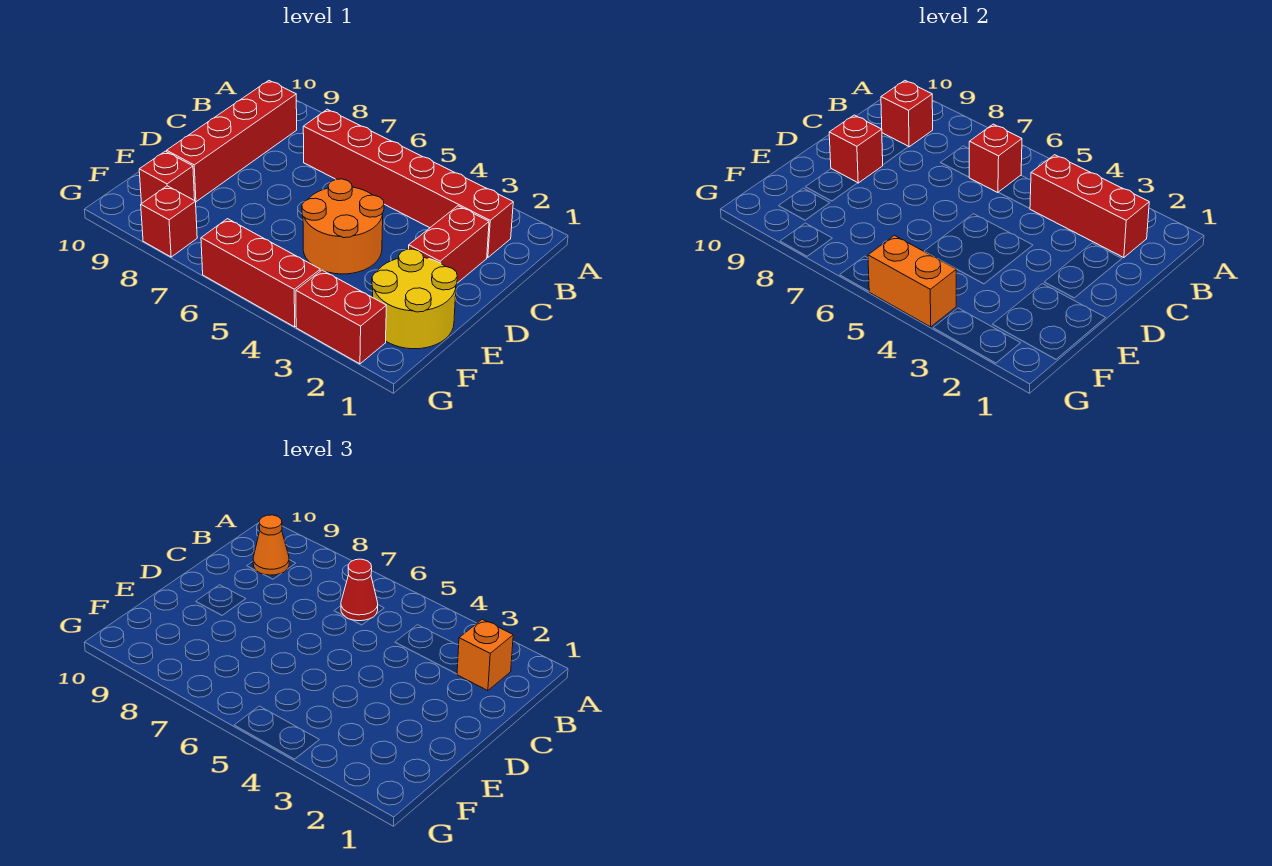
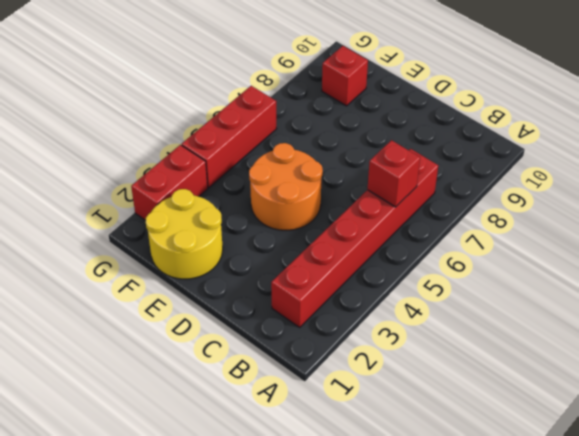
none -> red 1x4 brick [167,81,297,202]
none -> red 1x2 brick [409,206,489,283]
none -> red 1x1 brick [141,186,197,257]

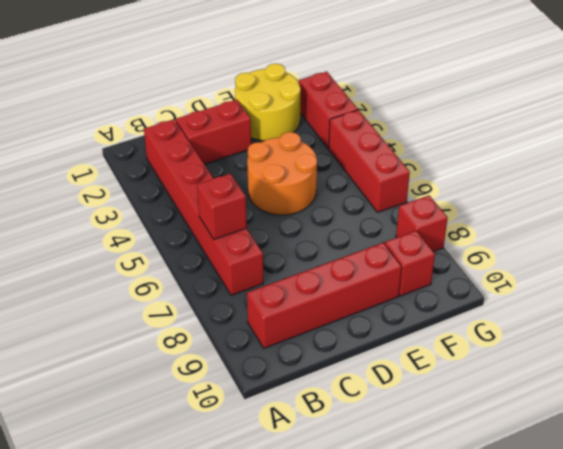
none -> red 1x3 brick [1030,155,1149,258]
none -> red 1x1 brick [881,81,933,147]
none -> red 1x1 brick [829,115,883,183]

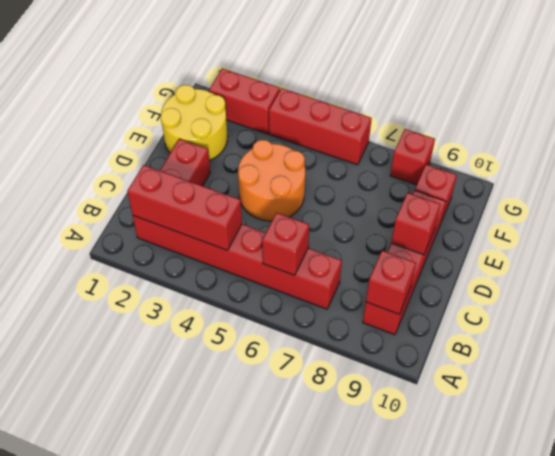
none -> orange 1x2 brick [868,235,956,327]
none -> orange 1x1 brick [457,619,513,691]
none -> red 1x1 cone [341,559,378,621]

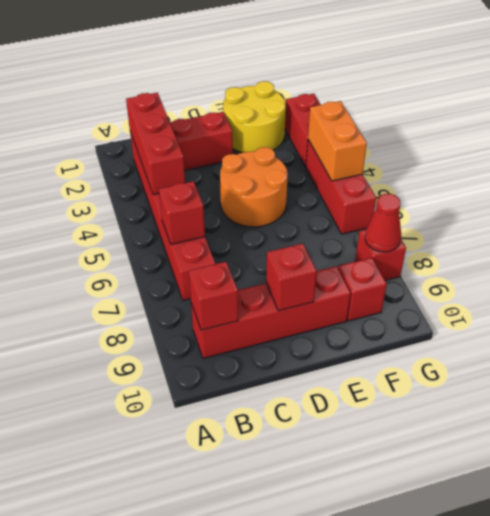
red 1x1 cone [365,194,401,252] -> red 1x1 cone moved to [341,559,378,621]
none -> orange 1x1 brick [457,619,513,691]
none -> orange 1x1 cone [253,515,289,575]

